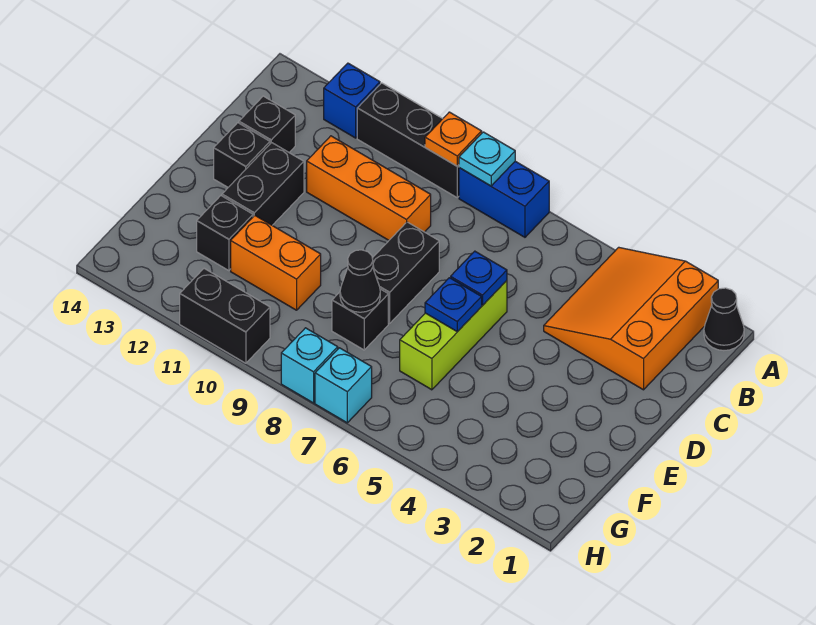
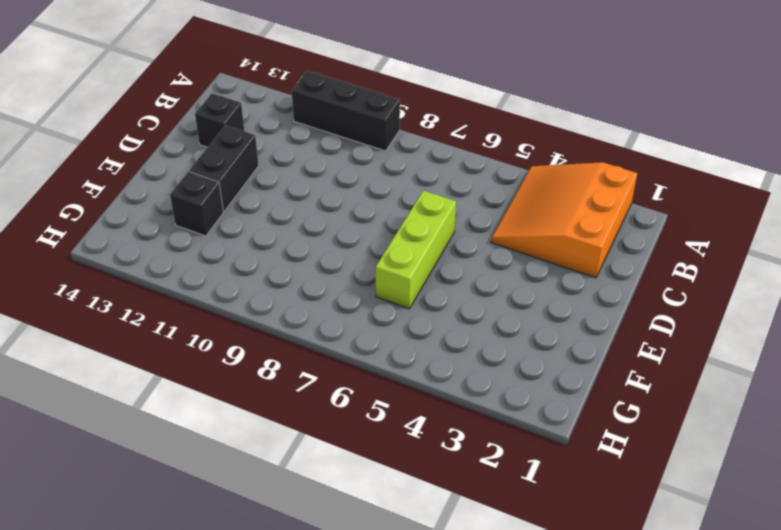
none -> black 1x1 cone [704,288,744,351]
none -> blue 1x2 brick [459,161,549,237]
none -> blue 1x1 brick [324,63,380,138]

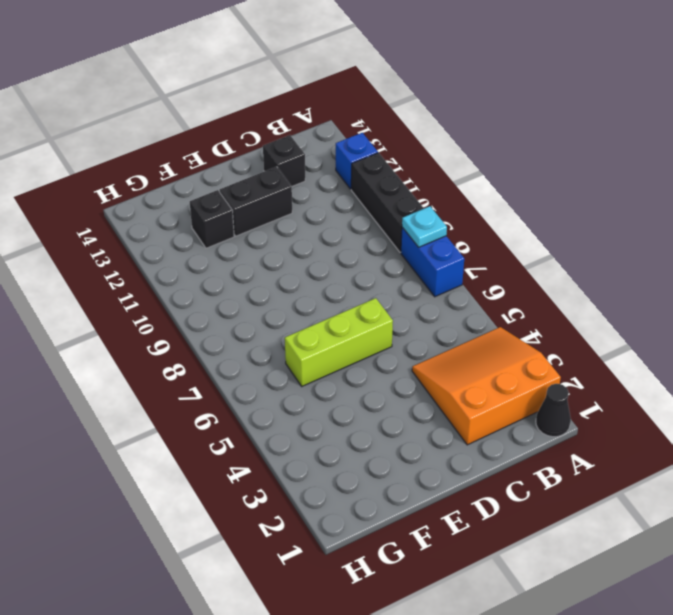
none -> orange 1x3 brick [307,136,431,240]
none -> black 1x2 brick [372,222,439,323]
none -> black 1x1 brick [214,123,270,187]

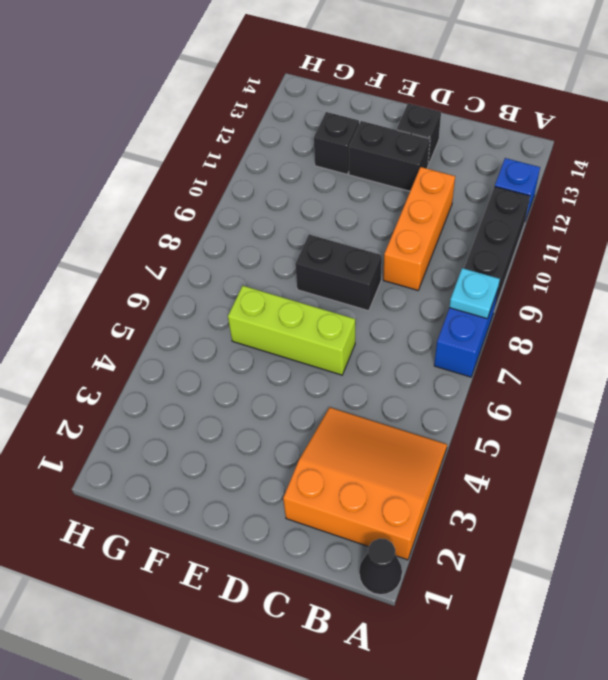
none -> black 1x1 brick [239,96,295,152]
none -> black 1x1 brick [332,289,388,350]
none -> orange 1x2 brick [231,215,321,310]

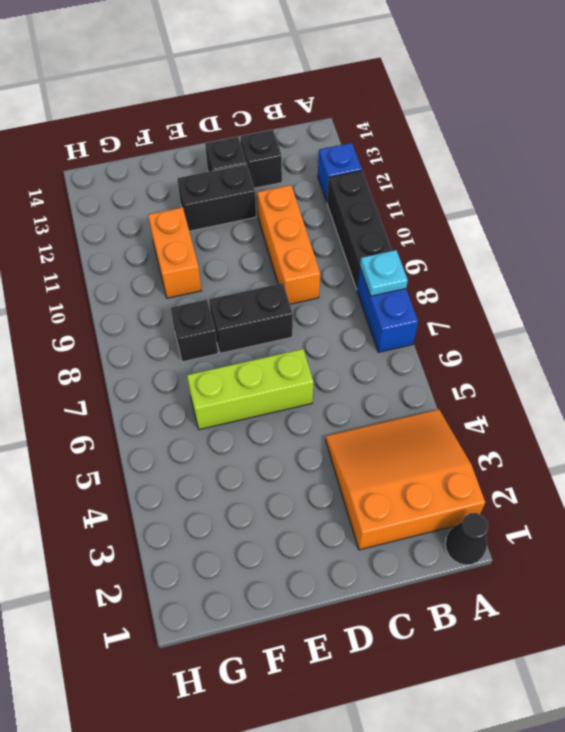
none -> black 1x1 brick [197,196,253,271]
none -> cyan 1x1 brick [315,348,372,423]
none -> cyan 1x1 brick [281,328,338,403]

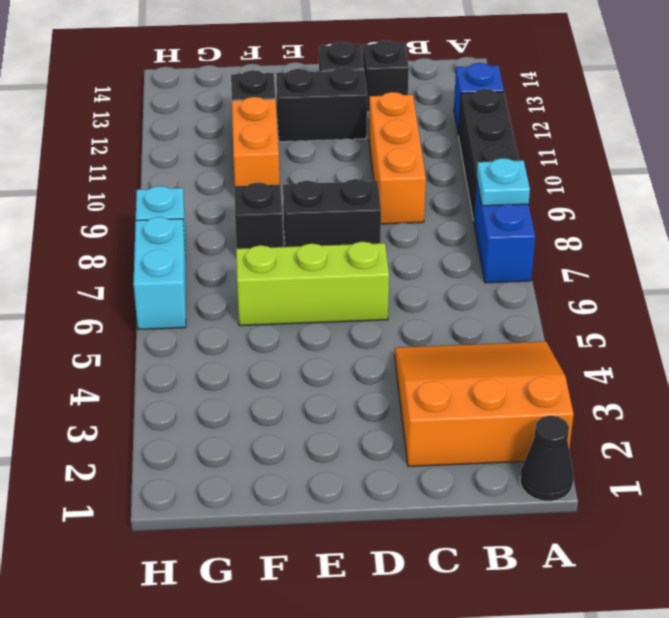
cyan 1x2 brick [133,217,186,330] -> cyan 1x1 brick [315,348,372,423]
none -> black 1x2 brick [180,269,270,363]
none -> orange 1x1 plate [425,112,482,166]
none -> blue 1x1 plate [451,251,507,305]

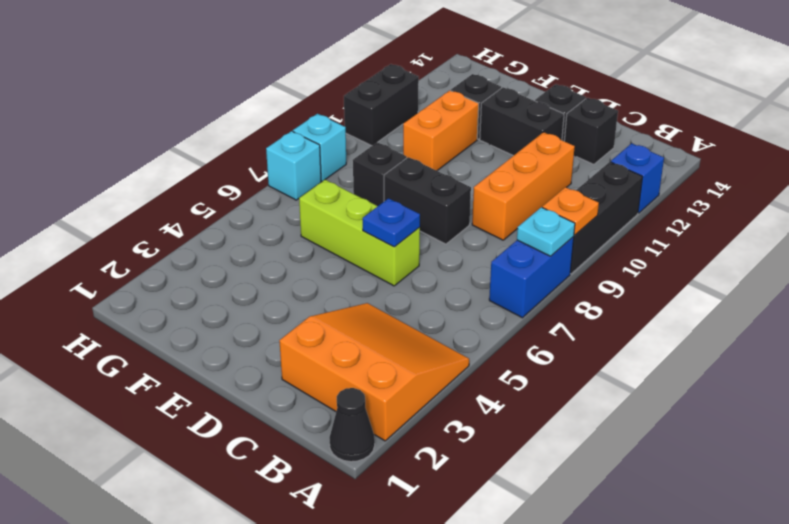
none -> blue 1x1 plate [425,278,482,332]
none -> black 1x1 cone [340,250,380,312]

